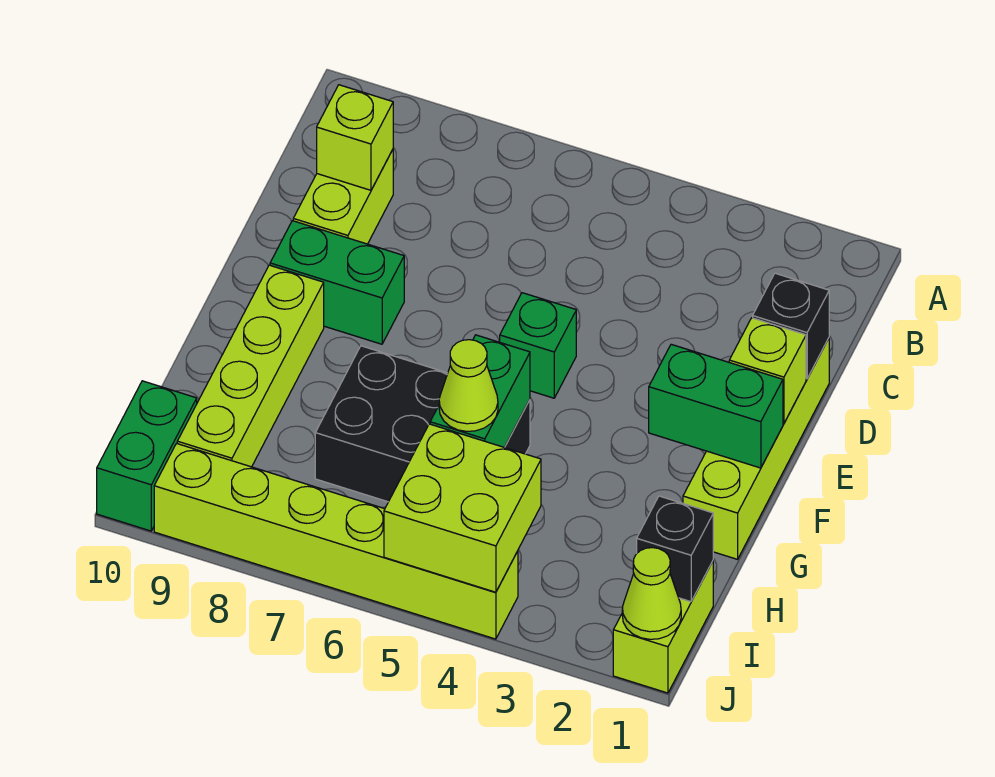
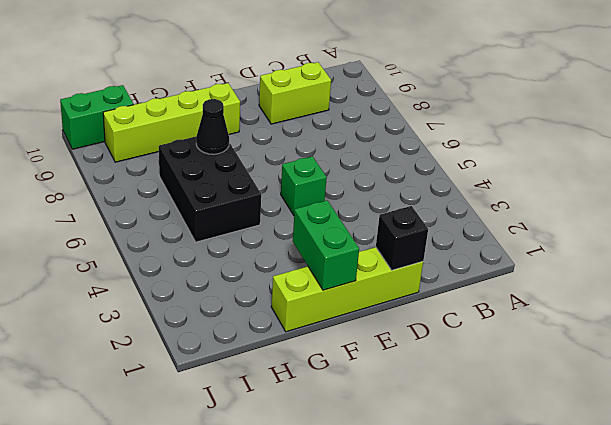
black 1x1 cone [196,99,229,154] -> none
none -> green 1x2 brick [270,221,404,344]
none -> lime 1x2 brick [613,561,713,693]
none -> lime 1x6 brick [154,444,518,639]

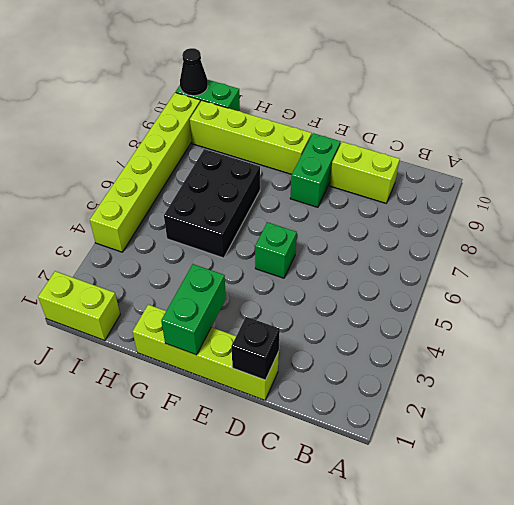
black 1x1 cone [180,48,208,96] -> none
none -> lime 1x1 brick [317,85,393,190]
none -> lime 1x1 brick [729,318,806,423]
none -> green 1x2 brick [430,335,530,447]

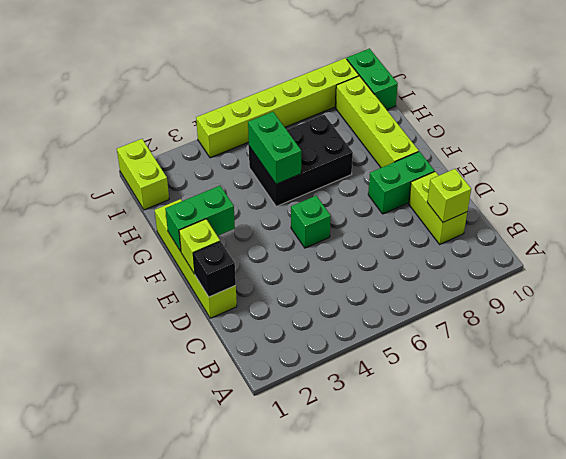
none -> black 1x1 brick [637,496,713,602]
none -> lime 2x2 brick [384,424,541,592]
none -> lime 1x1 cone [622,548,681,639]

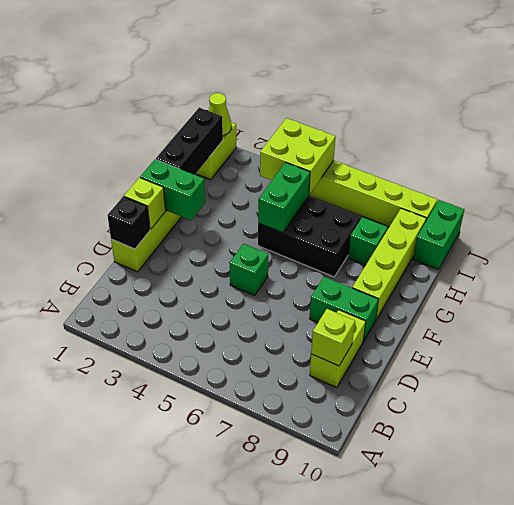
black 1x3 brick [156,108,223,175] -> black 1x1 brick [637,496,713,602]
green 1x1 brick [348,217,388,265] -> none
none -> lime 1x1 cone [439,340,498,431]

